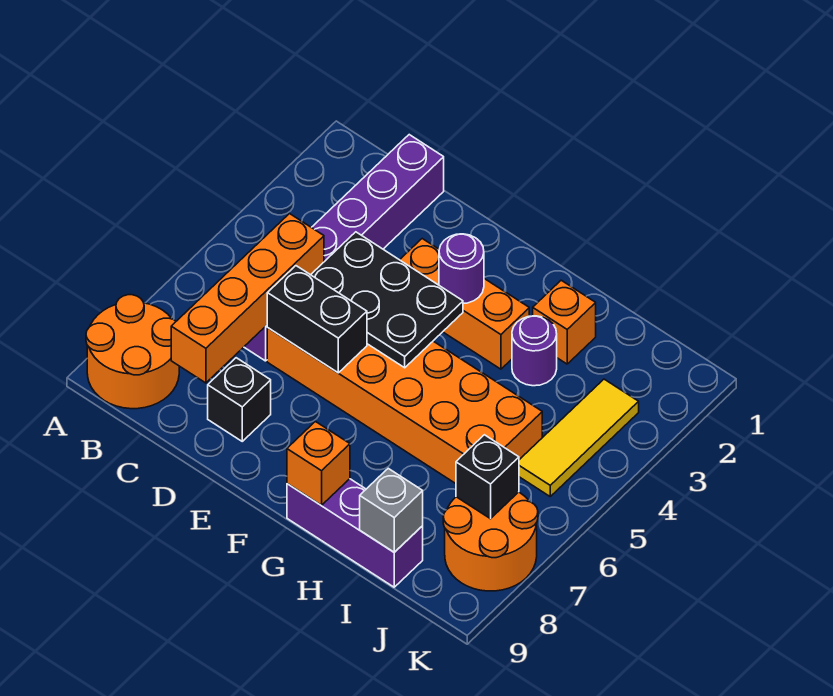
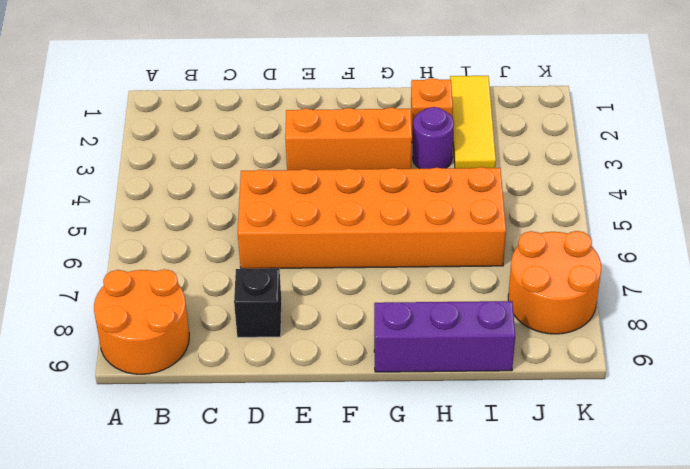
yellow 1x3 tile [450,76,496,168] -> yellow 1x3 tile moved to [519,379,639,496]
none -> purple 1x6 brick [244,135,444,361]
none -> orange 1x4 brick [171,214,324,383]
none -> black 2x3 plate [311,232,463,368]

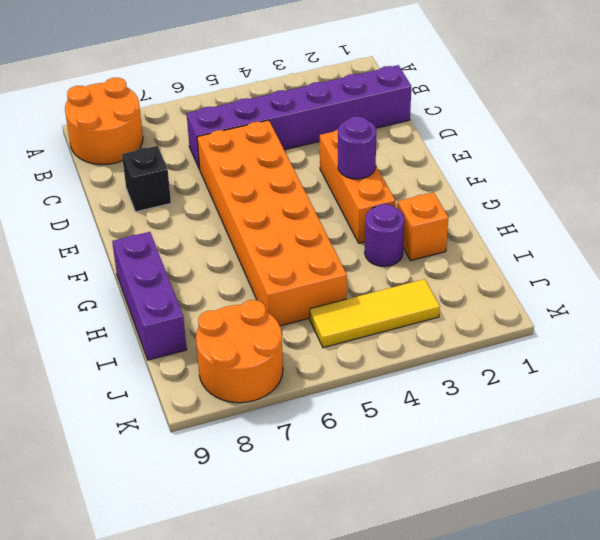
none -> orange 1x4 brick [171,214,324,383]
none -> black 2x3 plate [311,232,463,368]
none -> black 1x2 brick [267,266,367,373]

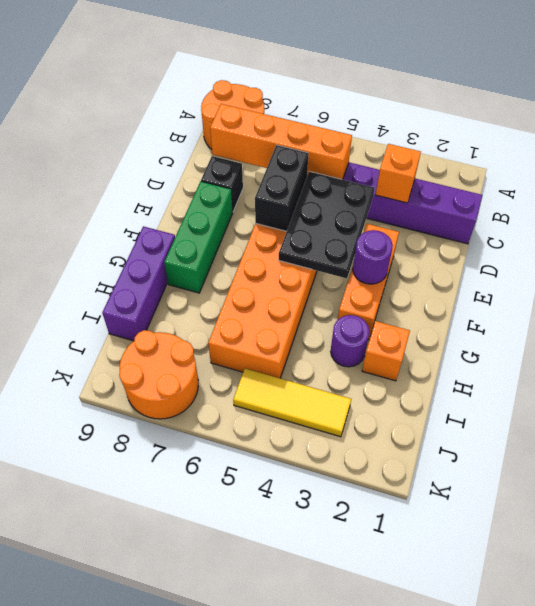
orange 1x1 brick [376,144,421,203] -> orange 1x1 brick moved to [287,422,350,505]
green 1x3 brick [164,181,233,293] -> none
none -> grey 1x1 brick [360,468,423,552]
none -> black 1x1 brick [456,435,519,519]

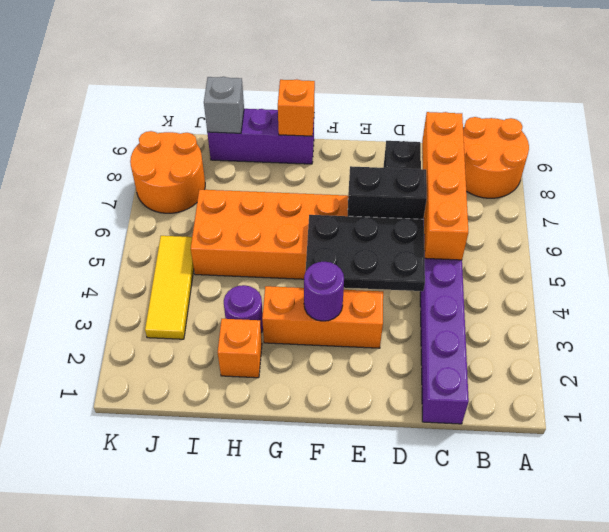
none -> black 1x1 brick [456,435,519,519]

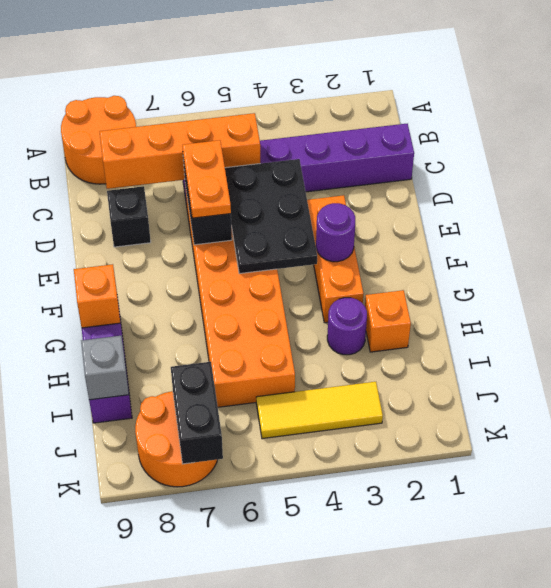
orange 1x2 plate [182,140,231,218] -> none
black 1x2 brick [171,362,223,464] -> black 1x1 brick [456,435,519,519]

